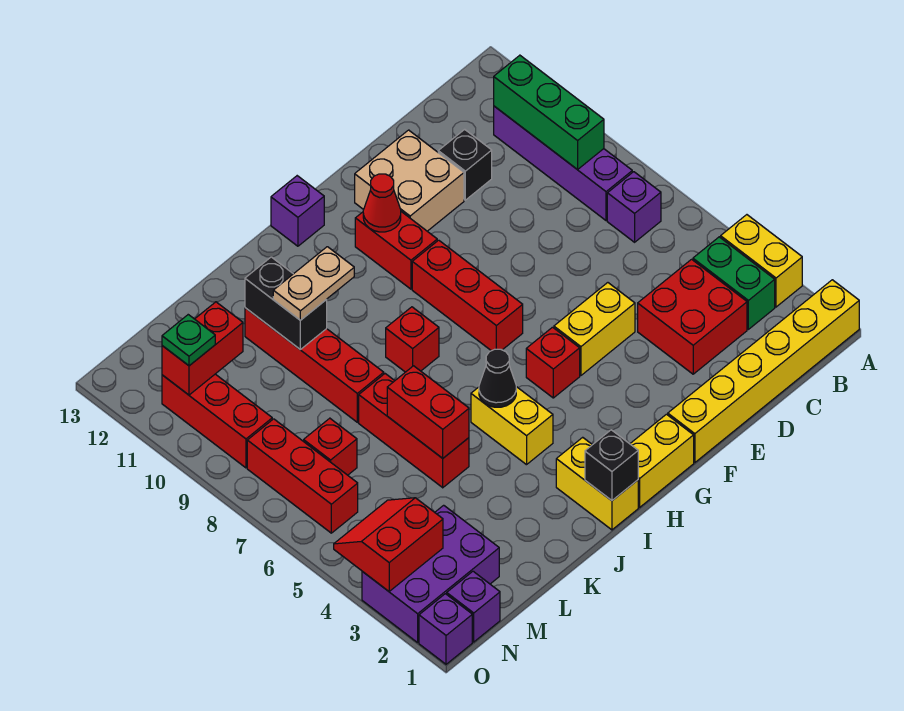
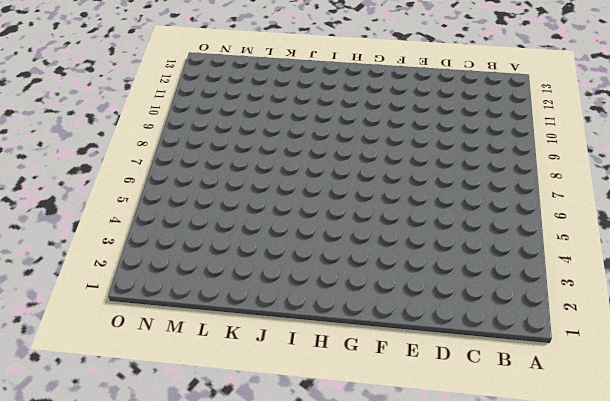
none -> yellow 1x6 brick [668,280,859,463]
none -> yellow 1x2 brick [721,215,802,307]
none -> green 1x2 brick [693,237,775,329]
none -> purple 1x1 brick [607,172,661,242]

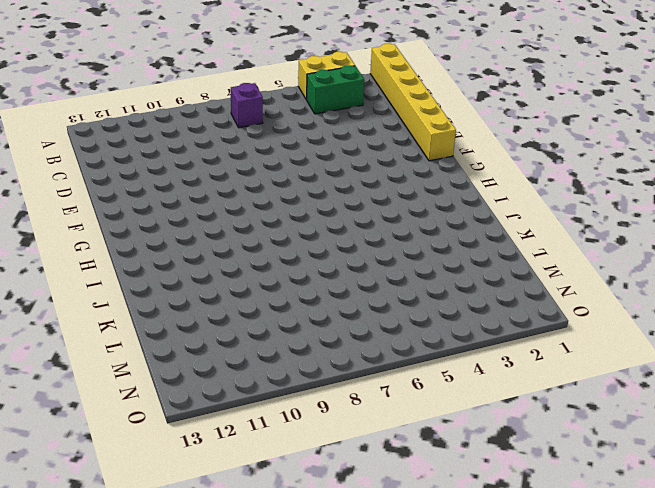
none -> purple 1x4 brick [494,106,632,221]
none -> red 2x2 brick [638,259,747,374]
none -> black 1x1 brick [438,129,492,200]
none -> yellow 1x2 brick [554,283,635,375]

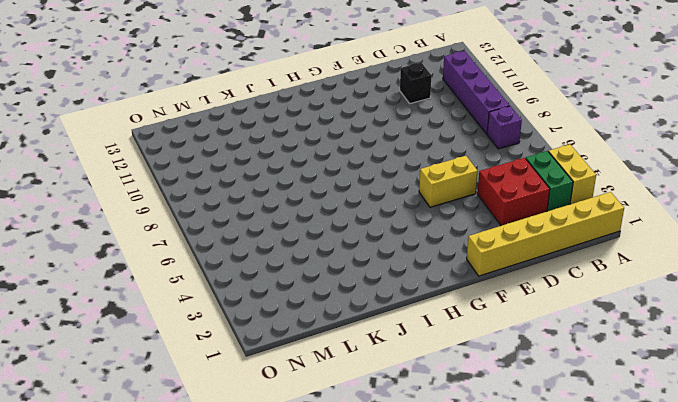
none -> tan 2x2 brick [355,130,464,231]
none -> yellow 1x2 brick [630,414,694,507]
none -> red 1x1 brick [526,327,580,398]
none -> red 1x3 brick [412,240,523,351]

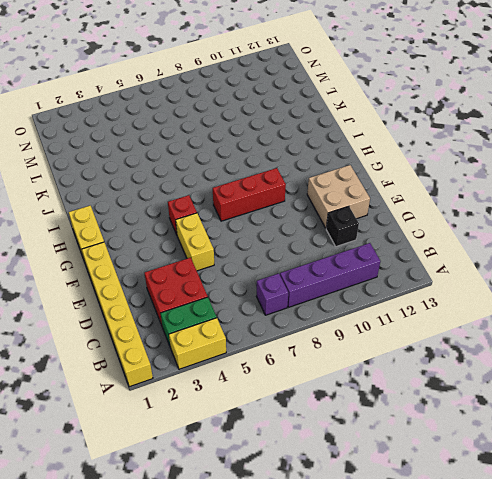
none -> red 1x2 brick [355,212,437,289]
none -> purple 1x1 brick [271,176,324,246]
none -> yellow 1x2 brick [556,437,638,530]
none -> yellow 1x2 brick [471,387,553,465]

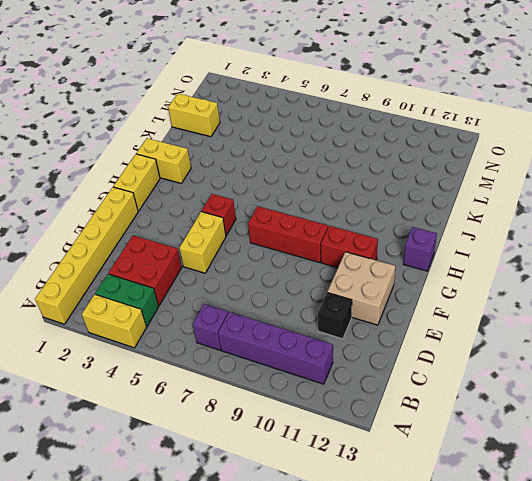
yellow 1x2 brick [168,94,220,137] -> yellow 1x2 brick moved to [471,387,553,465]
none -> red 1x1 brick [386,307,439,372]
none -> red 1x3 brick [359,374,469,488]
none -> red 1x4 brick [245,308,384,422]
none -> purple 2x3 brick [362,505,499,642]

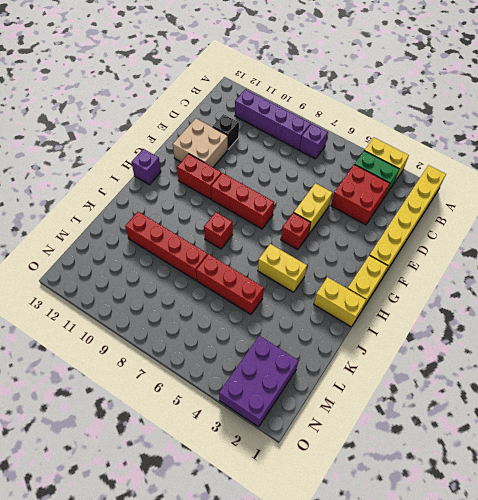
none -> red 1x1 brick [304,418,357,475]
none -> purple 1x1 brick [447,571,500,642]
none -> red 1x3 brick [247,419,358,533]
none -> red 1x3 brick [162,374,272,468]

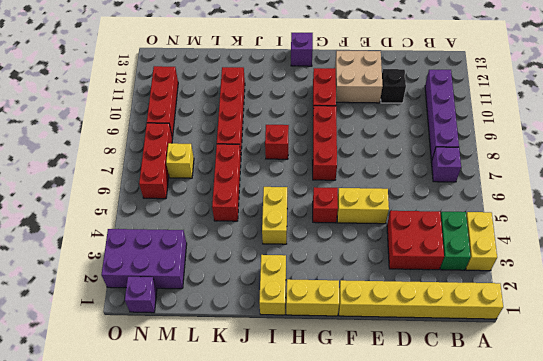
yellow 1x1 brick [166,143,194,178] -> red 1x1 brick [304,418,357,475]
none -> purple 1x1 brick [419,594,472,664]
none -> green 1x3 brick [494,55,604,170]
none -> red 1x1 cone [363,174,401,232]
none -> black 1x1 brick [585,430,638,500]

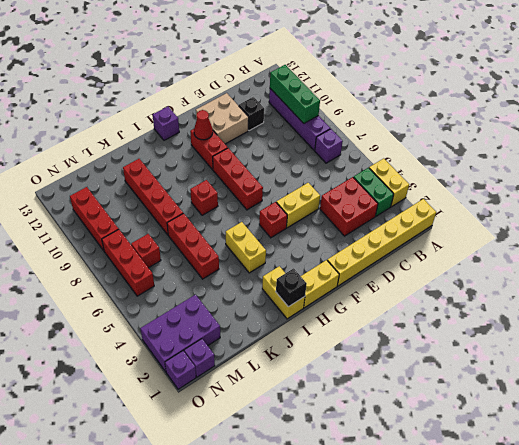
none -> black 1x1 cone [479,349,516,407]
none -> red 1x2 brick [387,366,469,458]
none -> black 1x2 brick [245,257,327,350]
none -> red 1x2 brick [162,302,243,395]

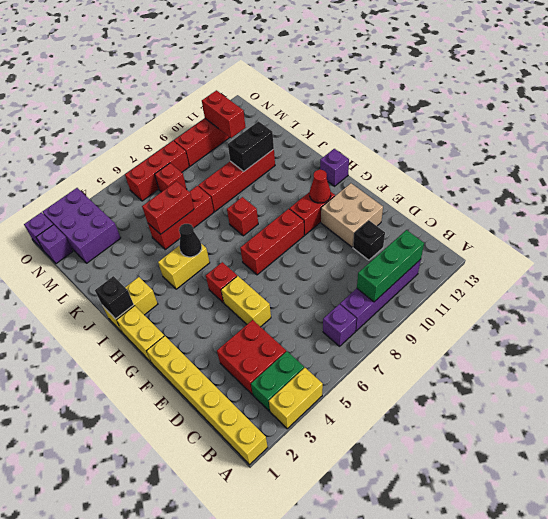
none -> red 2x2 slope [334,498,443,591]
none -> tan 1x2 plate [273,247,354,320]
none -> green 1x1 plate [162,315,215,366]

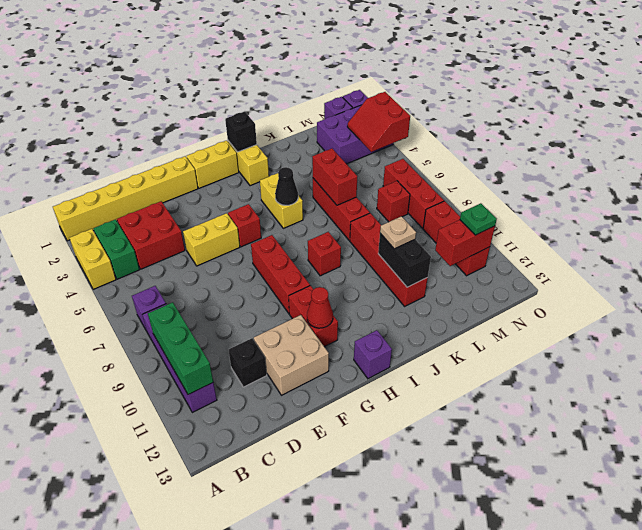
tan 1x1 plate [380,216,416,249] -> tan 1x2 plate [273,247,354,320]
red 2x2 slope [347,92,410,152] -> red 2x2 slope turned to [334,498,443,591]

